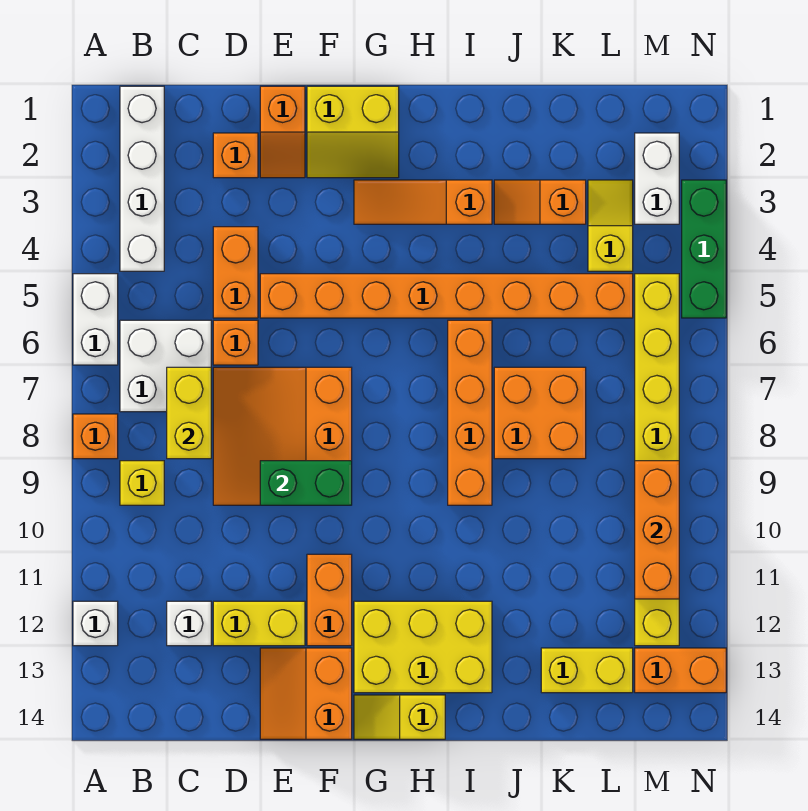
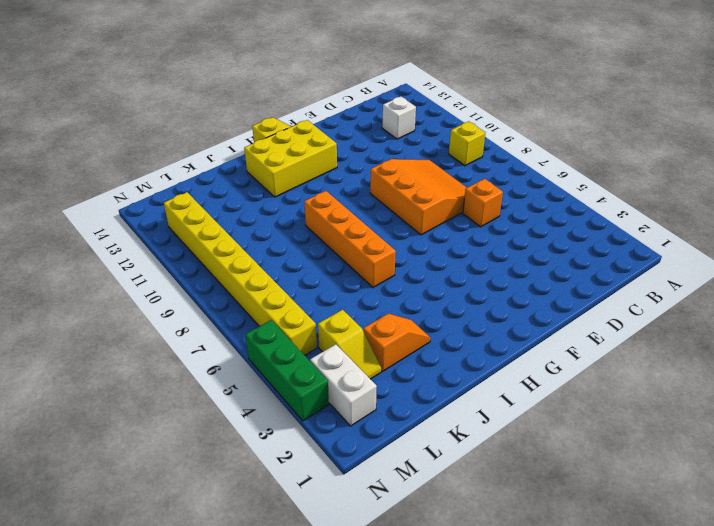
none -> white 1x2 brick [73,274,118,365]
none -> orange 1x1 brick [73,414,118,459]
none -> white 1x1 brick [73,601,118,646]
none -> white 1x4 brick [120,86,164,271]

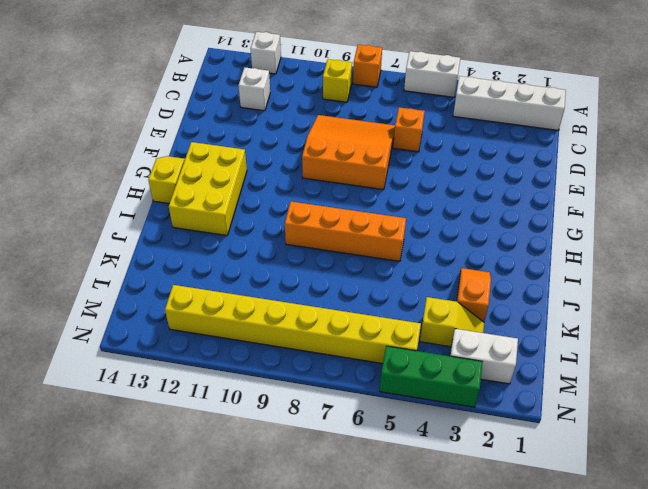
none -> white 2x2 brick [120,320,211,412]
none -> orange 1x1 brick [213,133,258,178]
none -> orange 1x2 brick [213,227,258,318]
none -> yellow 1x2 brick [213,601,305,646]

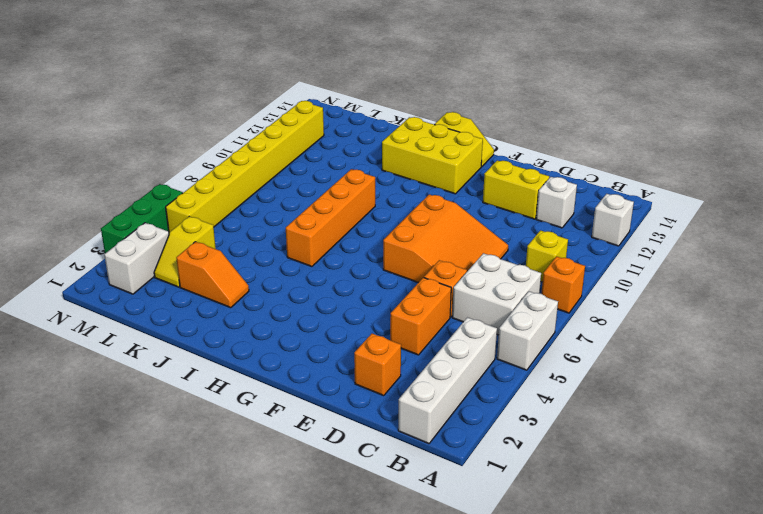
none -> orange 1x2 slope [260,86,305,178]
none -> orange 1x8 brick [260,274,633,318]
none -> orange 2x2 slope [260,648,352,739]
none -> yellow 2x2 slope [307,86,399,178]

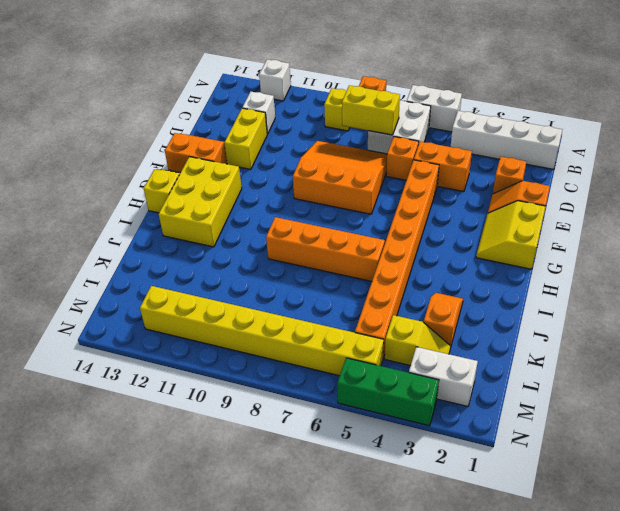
none -> orange 1x2 brick [307,554,352,646]
none -> orange 1x3 slope [354,180,492,224]
none -> orange 2x2 brick [494,367,586,459]
none -> yellow 1x2 brick [541,648,633,693]

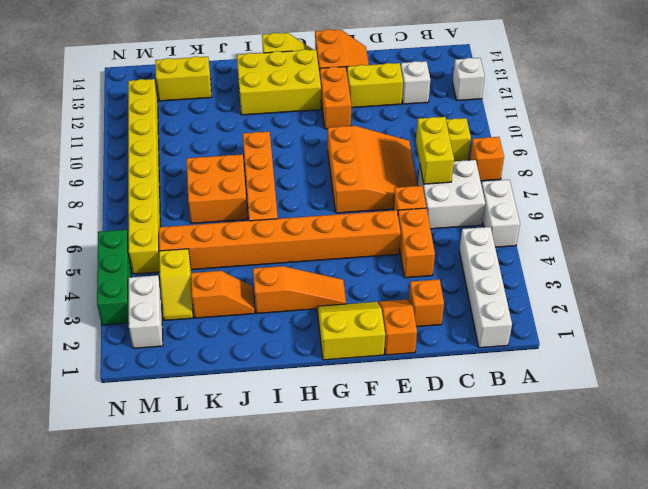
none -> orange 1x2 brick [635,648,726,693]
none -> green 1x2 brick [260,461,352,505]
none -> orange 1x3 brick [635,461,679,599]

